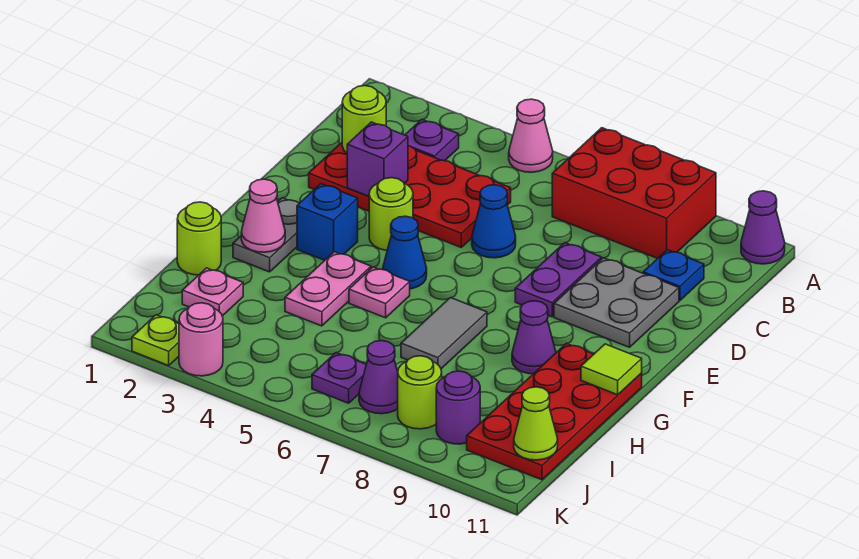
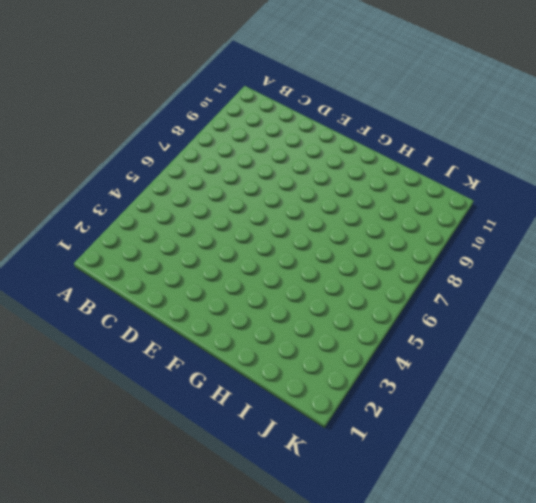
none -> pink 1x1 cone [509,99,553,172]
none -> red 2x3 brick [552,128,716,258]
none -> purple 1x1 cone [741,191,785,264]
none -> purple 1x1 plate [405,120,459,161]

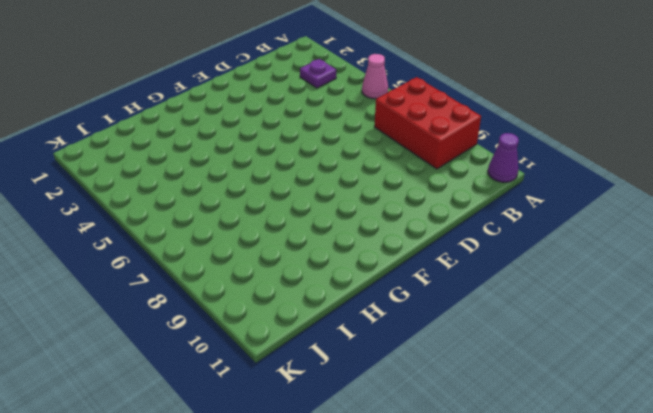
none -> red 2x4 plate [309,143,511,247]
none -> blue 1x1 plate [643,250,704,300]
none -> blue 1x1 cone [472,185,516,258]
none -> purple 1x2 plate [515,243,602,317]

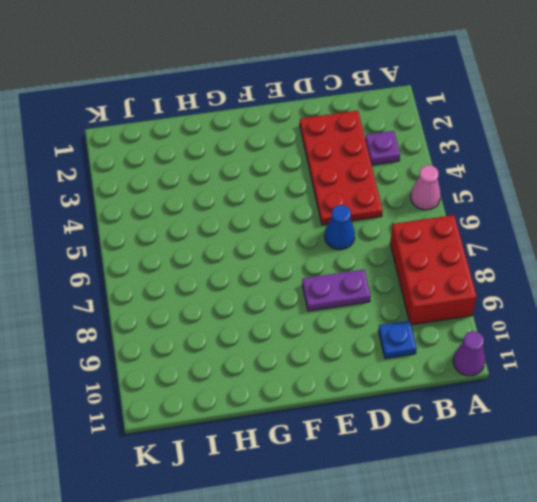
none -> grey 2x2 plate [554,258,679,347]
none -> lime 1x1 round brick [369,178,413,250]
none -> grey 1x2 plate [233,198,299,272]
none -> blue 1x1 brick [297,184,358,260]

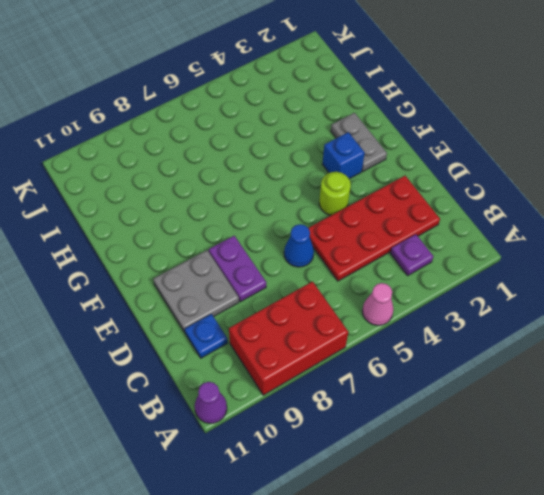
none -> blue 1x1 cone [383,216,427,289]
none -> pink 1x2 plate [285,252,371,326]
none -> pink 1x1 plate [349,267,410,318]
none -> grey 1x2 tile [401,298,487,369]

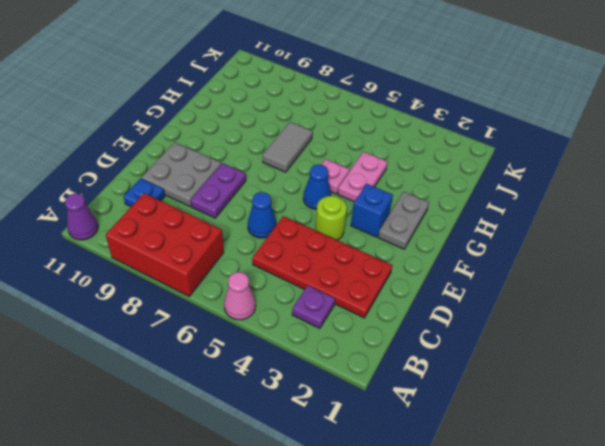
none -> purple 1x1 cone [512,301,556,374]
none -> red 2x4 plate [467,343,642,480]
none -> lime 1x1 round brick [177,202,221,275]
none -> pink 1x1 plate [182,268,243,316]

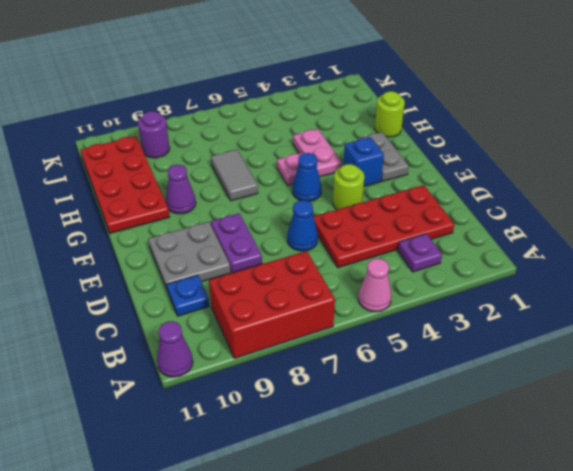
none -> pink 1x1 plate [182,268,243,316]
none -> purple 1x1 plate [312,353,366,403]
none -> purple 1x1 cone [359,341,398,414]
none -> lime 1x1 round brick [398,356,442,429]

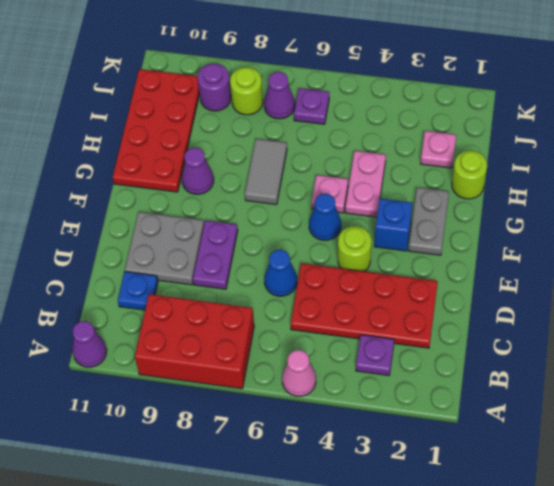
none -> lime 1x1 plate [132,315,179,366]
none -> pink 1x1 round brick [179,303,223,376]
none -> lime 1x1 round brick [342,86,386,153]
none -> purple 1x1 brick [347,122,408,196]

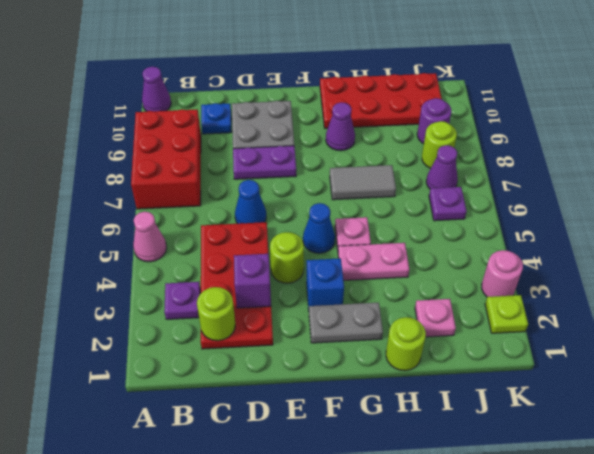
none -> pink 1x1 cone [241,179,285,252]
none -> lime 1x1 tile [581,344,642,395]
none -> lime 1x1 cone [514,387,558,460]

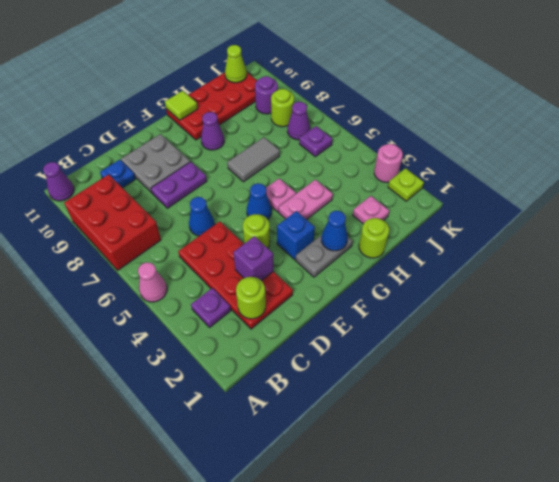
blue 1x1 cone [321,211,348,251] -> pink 1x1 cone [241,179,285,252]

